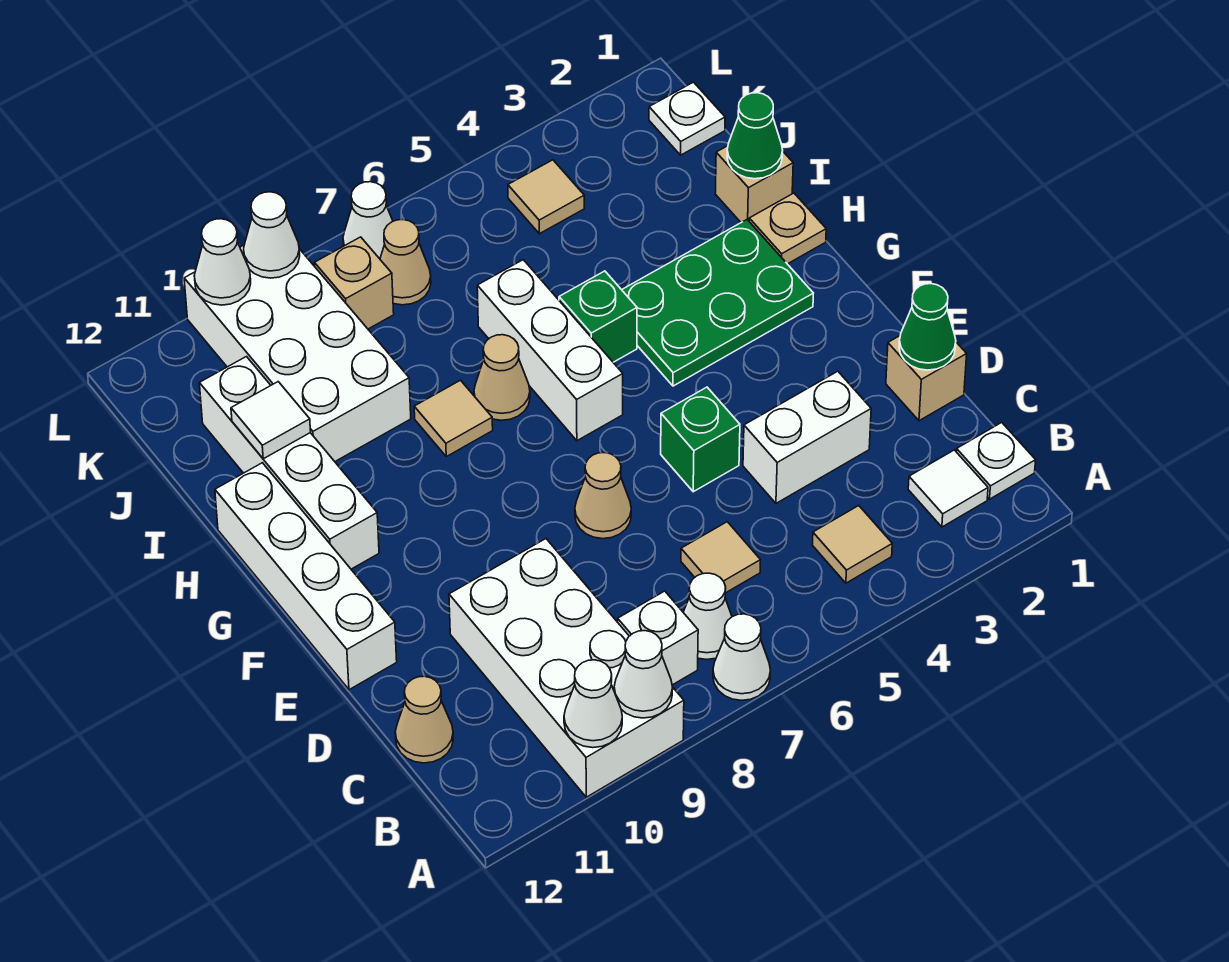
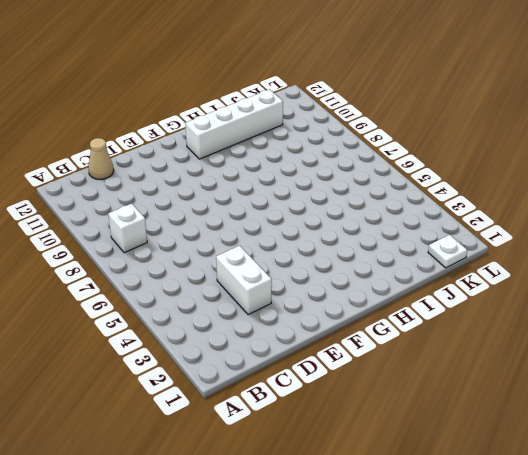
none -> white 1x1 cone [713,614,771,700]
none -> white 2x4 brick [449,539,684,797]
none -> white 1x1 plate [956,422,1036,499]
none -> white 1x1 tile [908,450,988,527]

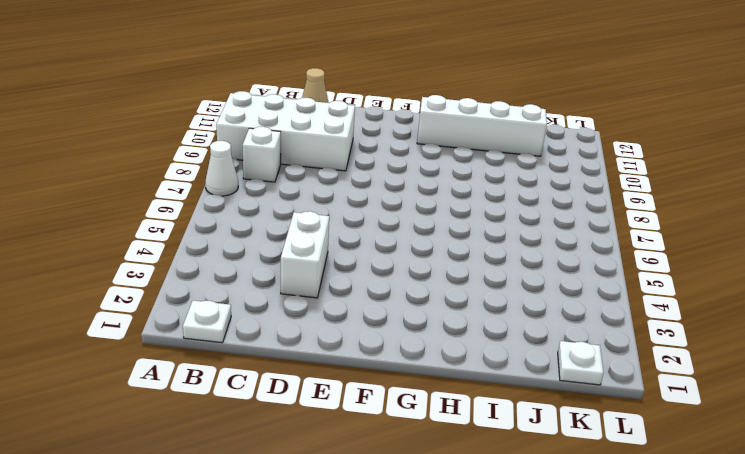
none -> white 1x1 tile [908,450,988,527]
none -> tan 1x1 tile [812,506,892,583]
none -> white 1x1 cone [683,573,732,660]
none -> tan 1x1 tile [681,522,761,593]

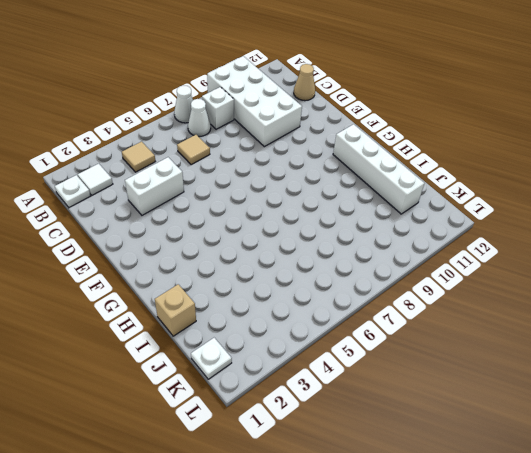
none -> tan 1x1 brick [886,336,967,421]
none -> green 1x1 brick [661,387,740,492]
none -> tan 1x1 cone [575,453,631,539]
none -> white 1x4 brick [215,463,397,690]

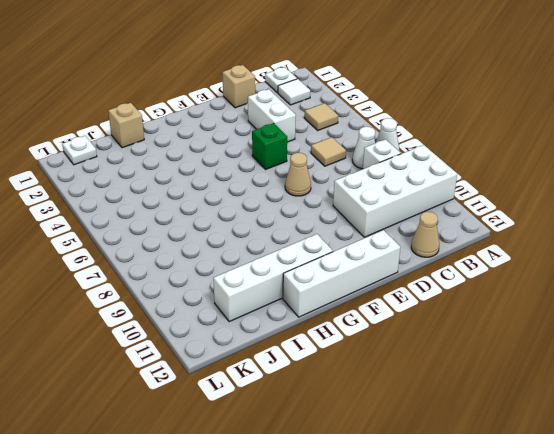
none -> green 2x3 plate [622,220,813,386]
none -> white 1x3 brick [477,260,623,441]
none -> tan 1x1 plate [749,193,826,264]
none -> green 1x1 brick [559,271,637,362]

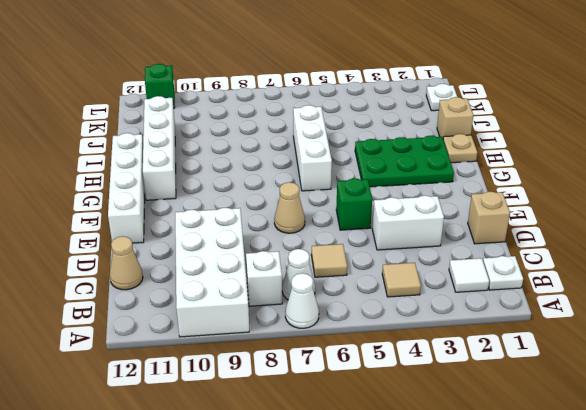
green 1x1 brick [145,64,175,108] -> green 1x1 brick moved to [559,271,637,362]
none -> tan 1x1 cone [474,335,530,420]
none -> tan 1x1 tile [414,380,493,457]
none -> white 2x4 brick [184,245,411,461]
none -> tan 1x1 tile [508,160,584,234]

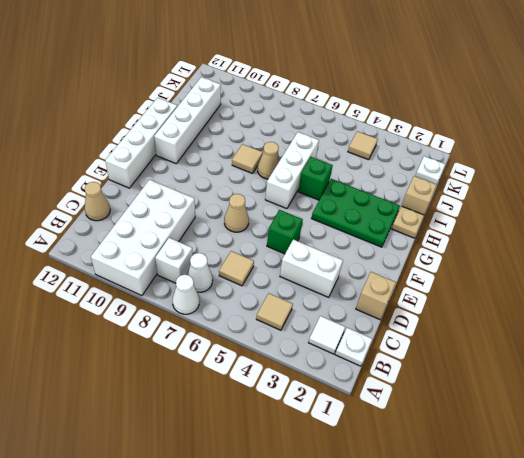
none -> white 2x4 brick [184,245,411,461]
none -> tan 1x1 cone [380,220,431,305]
none -> tan 1x1 brick [314,237,394,329]
none -> white 1x1 cone [343,182,393,259]

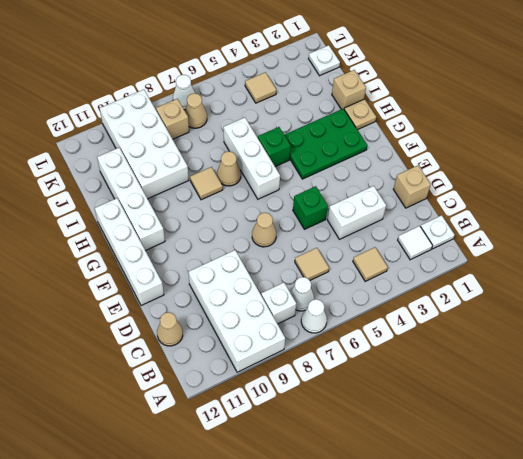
none -> white 1x1 cone [614,631,673,718]
none -> white 1x1 cone [564,660,622,748]
none -> green 1x1 cone [899,284,956,370]
none -> green 1x1 cone [727,93,783,179]

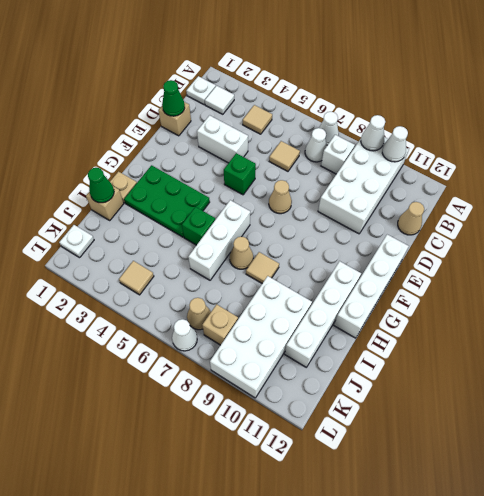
none -> white 1x1 tile [231,382,311,459]
none -> white 1x1 cone [244,192,300,278]
none -> white 1x1 cone [194,219,251,305]

